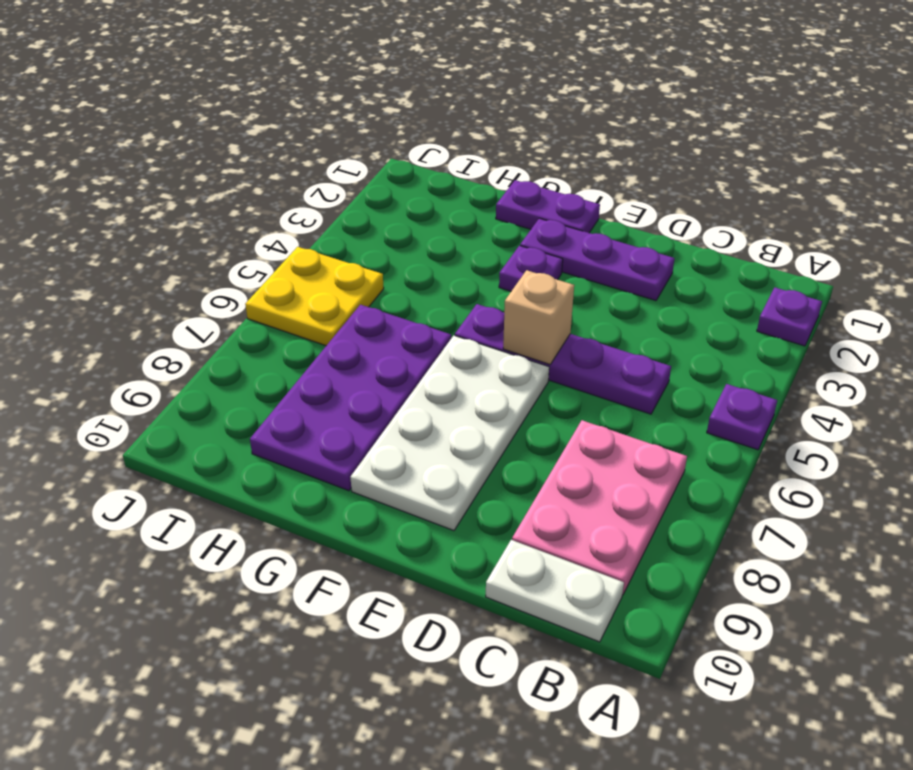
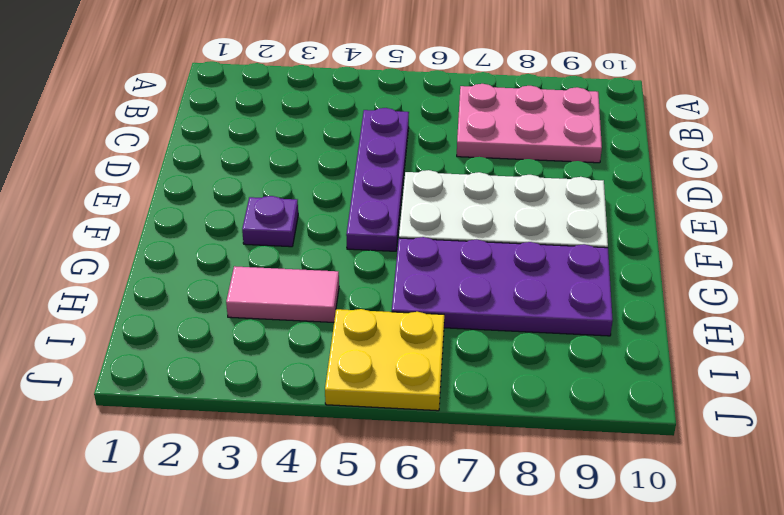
pink 1x2 tile [226,266,339,322] -> none
none -> purple 1x1 plate [757,287,822,346]
none -> purple 1x1 plate [707,384,777,450]
none -> white 1x2 plate [486,540,624,642]

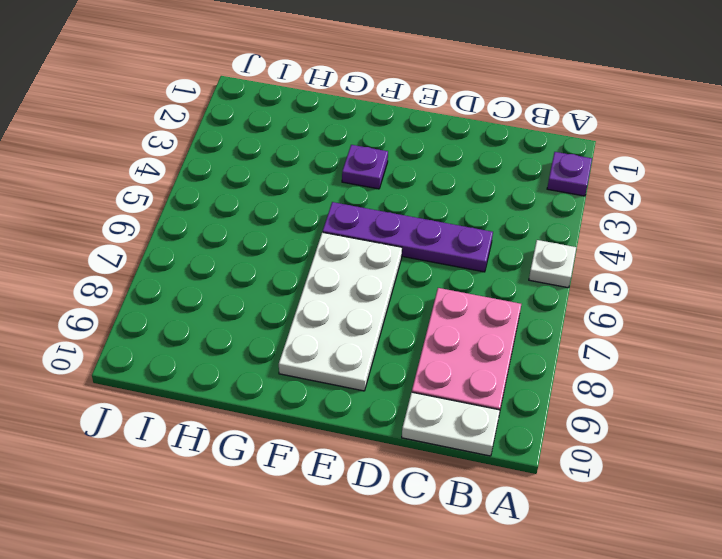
white 1x1 plate [529,240,576,288] -> purple 1x1 plate [707,384,777,450]
none -> purple 1x3 plate [520,218,675,301]
none -> purple 1x2 plate [496,180,600,233]
none -> purple 2x4 plate [250,305,451,491]

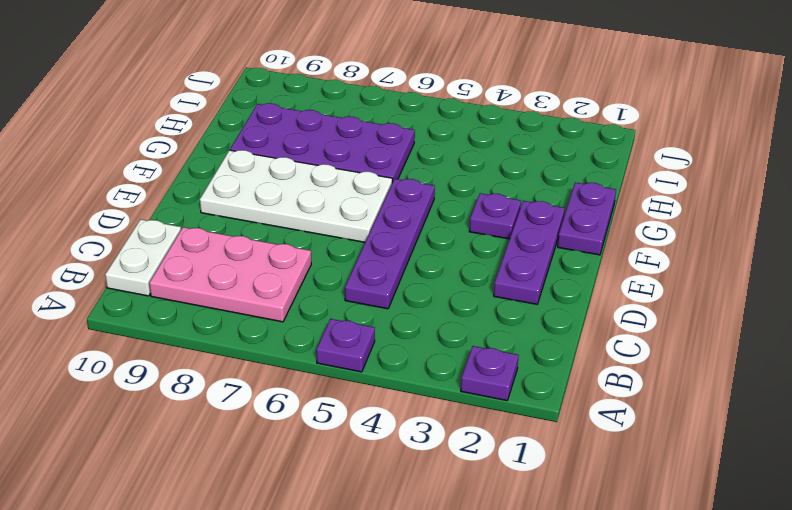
none -> yellow 2x2 plate [245,247,384,346]
none -> tan 1x1 brick [503,270,574,364]

